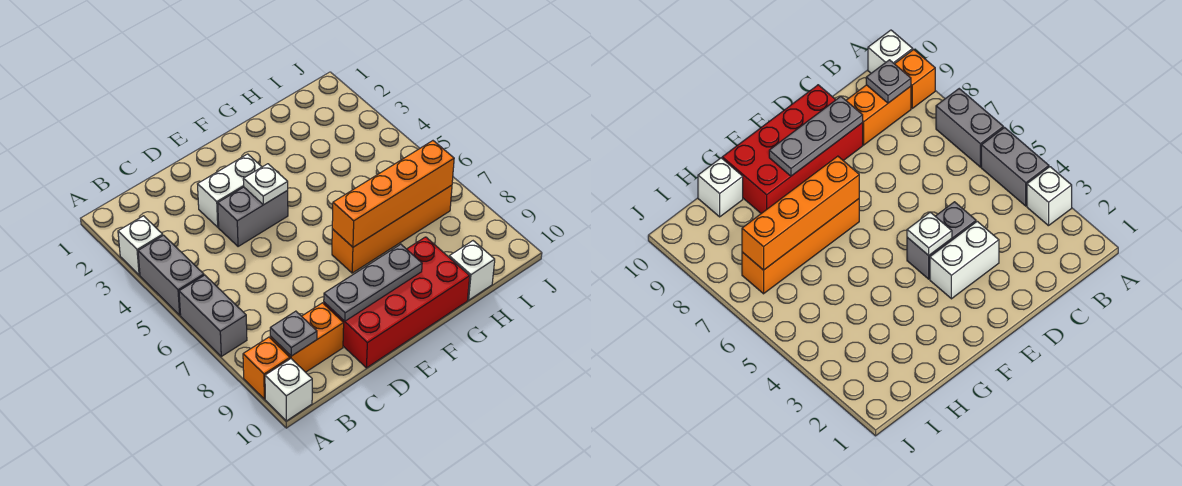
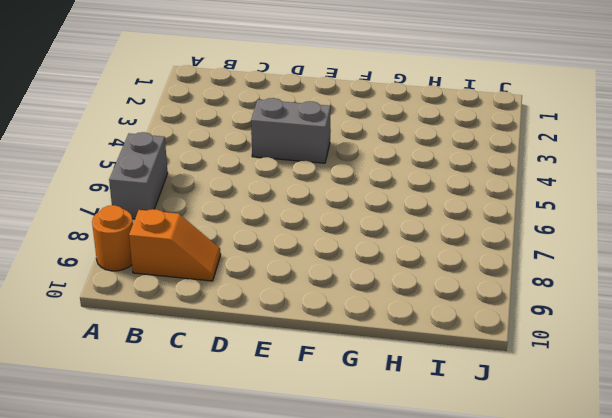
orange 1x1 round brick [92,205,133,271] -> orange 1x1 brick [243,337,290,399]
orange 1x2 slope [129,209,221,281] -> orange 1x2 brick [270,303,344,372]
none -> white 1x1 brick [118,216,163,275]
none -> grey 1x2 brick [138,235,204,315]
none -> white 1x1 brick [265,359,312,421]

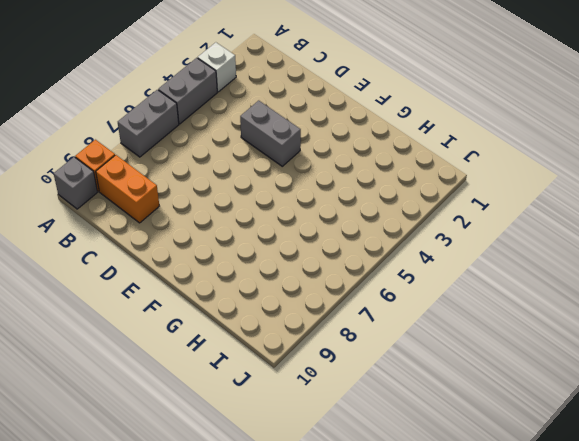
grey 1x1 brick [54,157,97,209] -> white 1x1 brick [265,359,312,421]
none -> white 1x2 brick [198,154,262,227]
none -> red 2x4 brick [324,237,470,368]
none -> orange 1x4 brick [332,185,452,273]

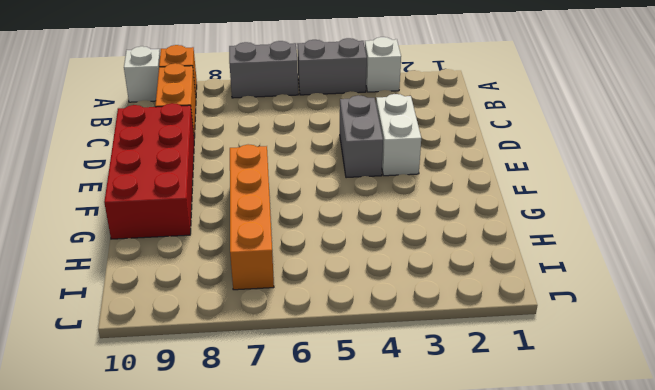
none -> white 1x1 brick [449,241,495,300]
none -> grey 1x1 plate [270,311,317,356]
none -> grey 1x3 plate [324,244,422,321]

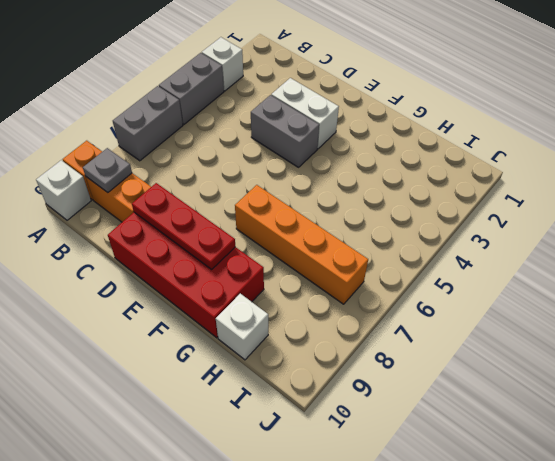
red 1x3 plate [132,183,235,269] -> grey 1x3 plate [324,244,422,321]
none -> white 1x1 plate [243,164,288,205]
none -> orange 1x4 brick [332,141,454,247]

